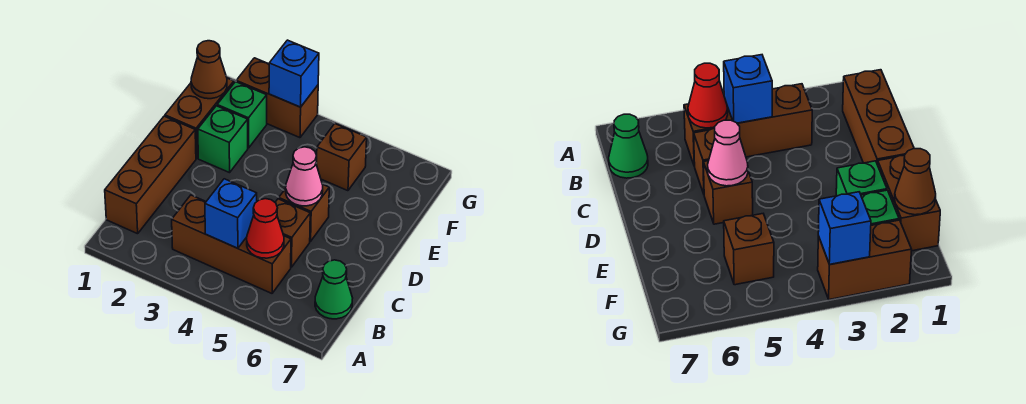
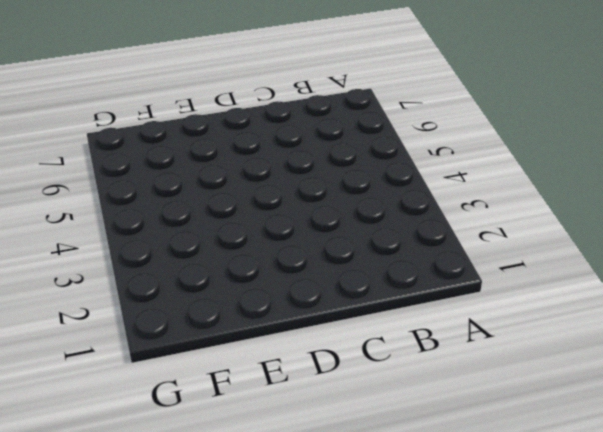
none -> brown 1x3 brick [105,116,196,234]
none -> brown 1x3 brick [172,195,291,293]
none -> green 1x1 cone [315,260,353,319]

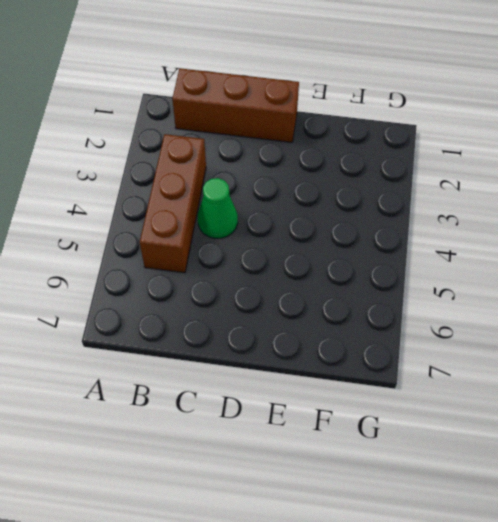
green 1x1 cone [198,178,238,238] -> green 1x1 cone moved to [315,260,353,319]
none -> brown 1x1 brick [275,199,310,267]
none -> brown 1x1 brick [279,185,329,241]
none -> brown 1x2 brick [165,78,234,158]

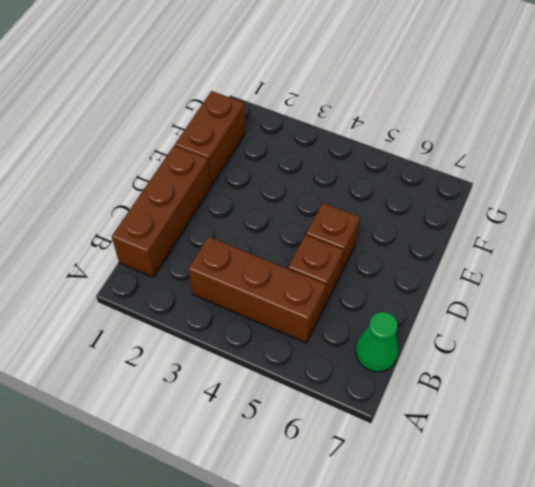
none -> green 1x1 brick [198,106,248,173]
none -> green 1x1 brick [217,82,267,148]
none -> brown 1x1 brick [317,124,367,191]

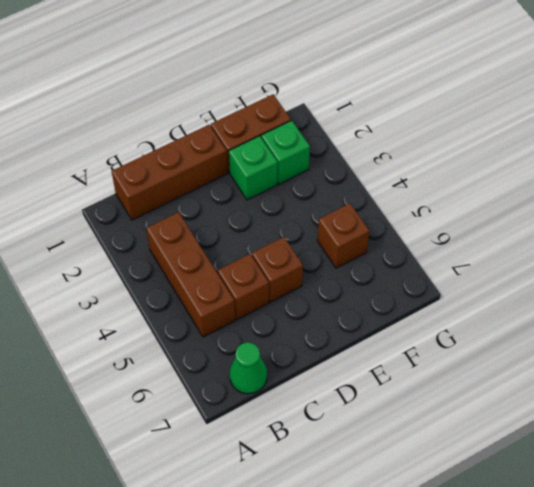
none -> brown 1x2 brick [236,58,318,138]
none -> blue 1x1 brick [205,179,257,248]
none -> red 1x1 cone [247,199,284,258]

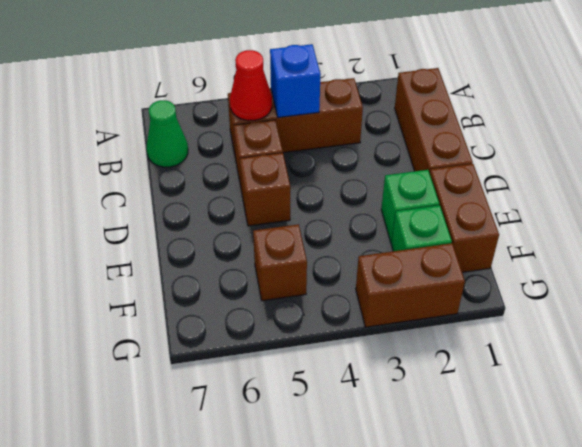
none -> pink 1x1 cone [286,147,323,206]
none -> brown 1x1 cone [191,41,227,99]
none -> blue 1x1 brick [269,40,319,107]

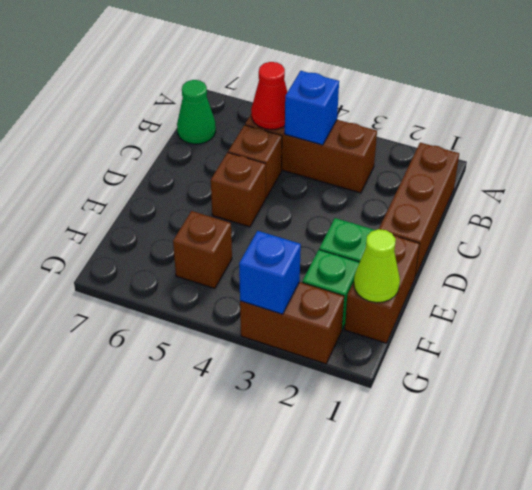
lime 1x1 cone [354,229,400,303] -> brown 1x1 cone [191,41,227,99]
none -> pink 1x1 cone [286,147,323,206]

